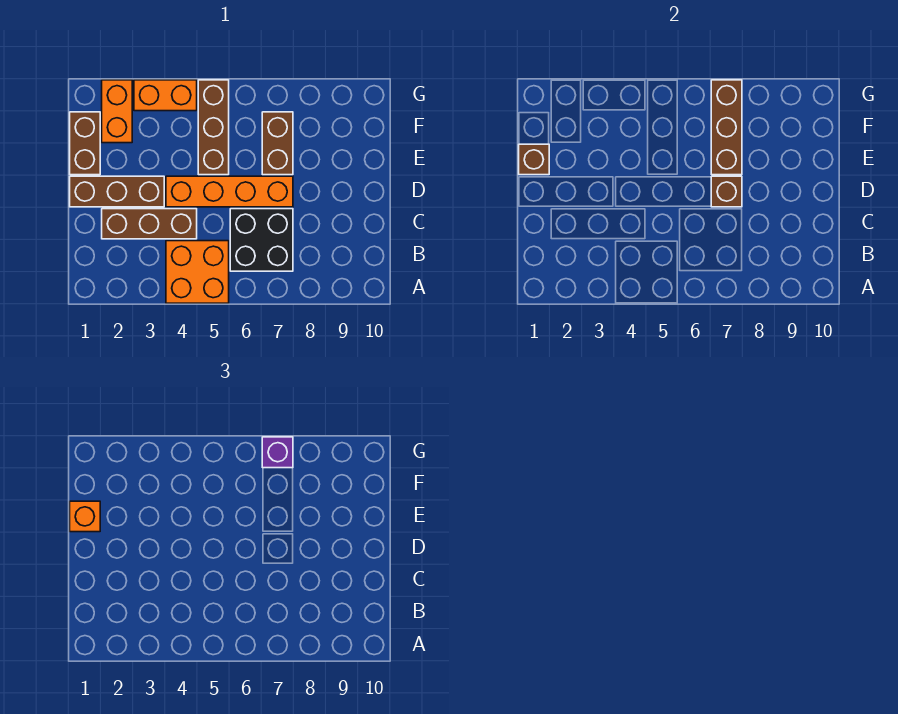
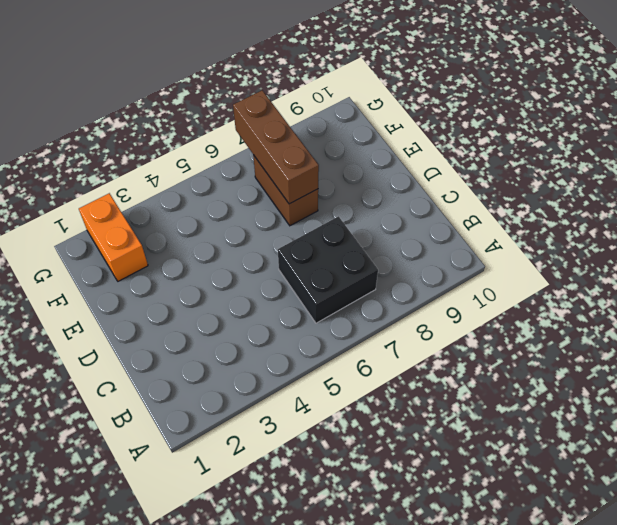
none -> orange 2x2 brick [166,241,229,303]
none -> brown 1x3 brick [102,209,197,239]
none -> brown 1x3 brick [70,176,164,207]

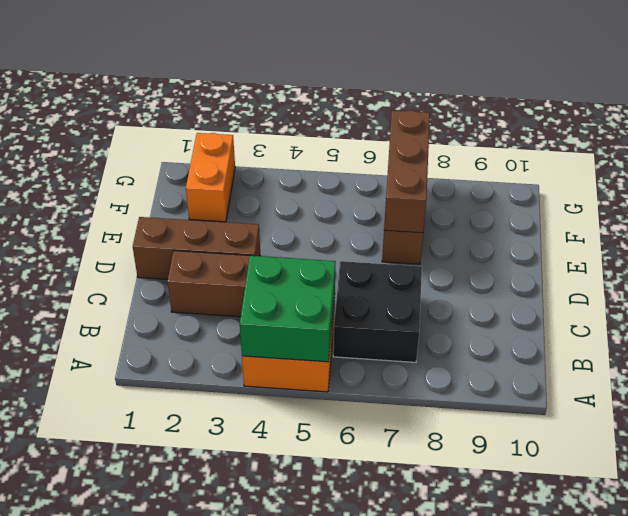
green 2x2 brick [240,256,336,362] -> none
none -> orange 1x4 brick [166,176,293,207]
none -> brown 1x2 brick [70,112,100,175]
none -> brown 1x3 brick [198,80,229,175]

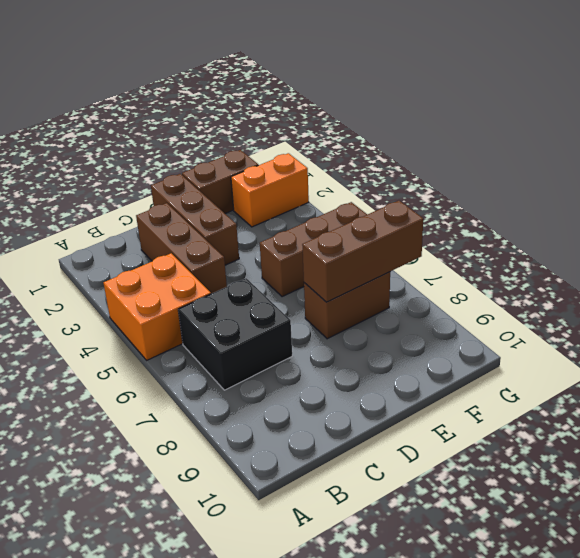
none -> orange 1x4 brick [166,176,293,207]
none -> orange 1x2 brick [134,80,197,111]
none -> brown 1x1 brick [711,176,742,207]

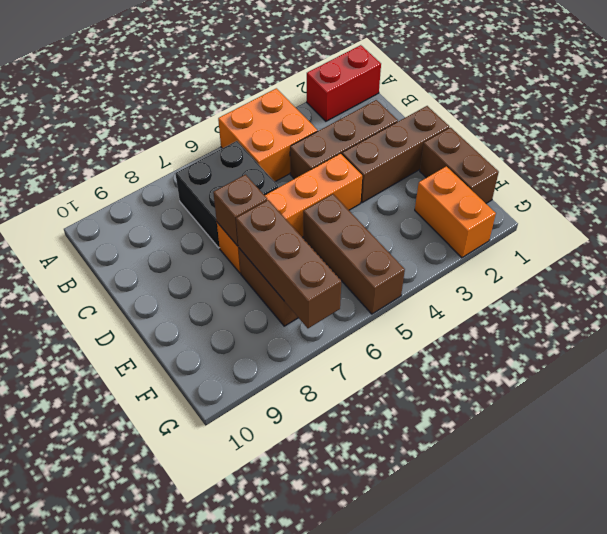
red 1x2 brick [307,45,381,121] -> none
none -> orange 1x2 brick [134,80,197,111]
none -> brown 1x1 brick [519,144,549,175]
none -> orange 1x1 brick [70,501,100,532]

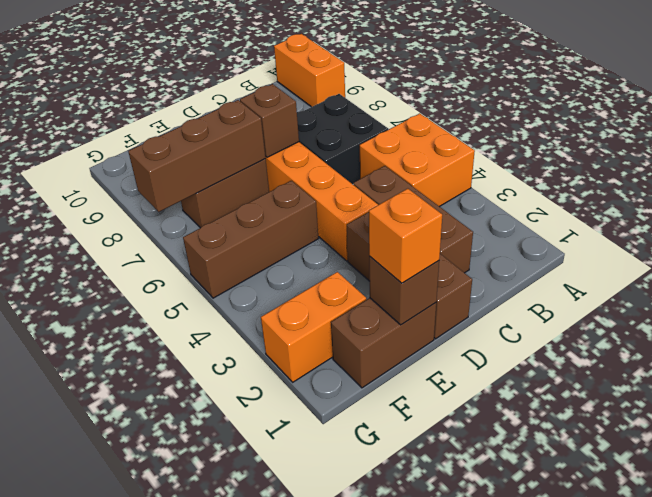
orange 1x2 brick [274,34,345,107] -> orange 1x2 brick moved to [134,80,197,111]
none -> purple 1x1 brick [262,437,293,468]

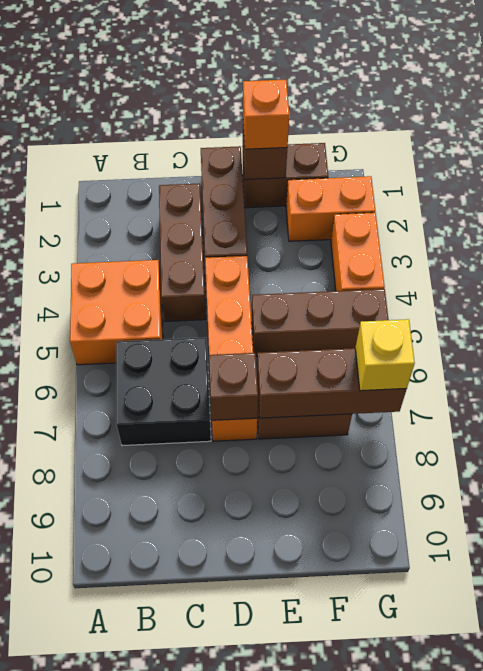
yellow 1x1 brick [355,319,415,391] -> purple 1x1 brick [262,437,293,468]

